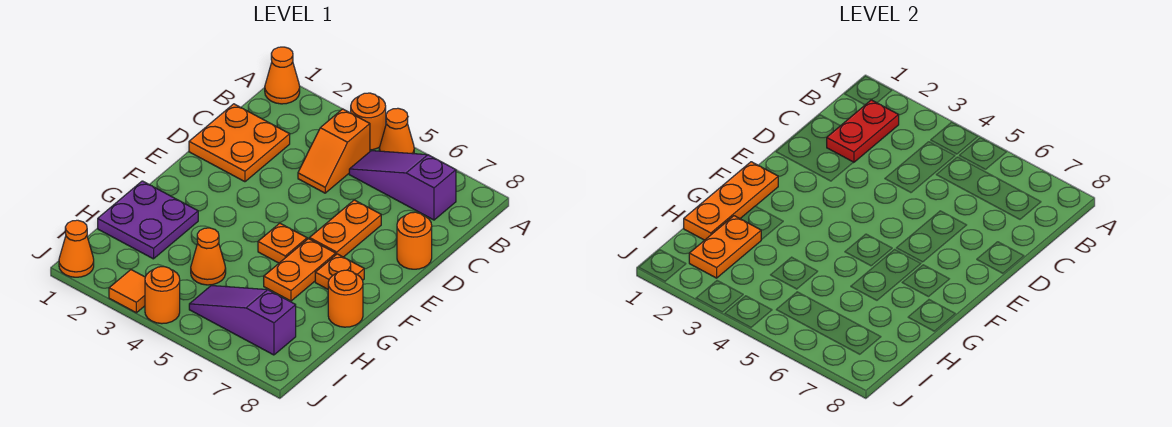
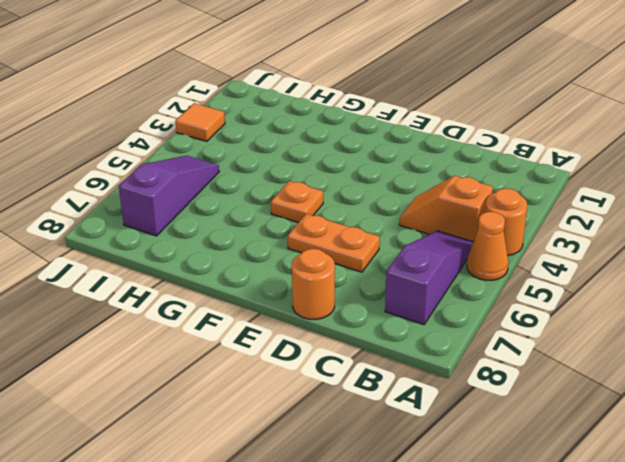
none -> orange 1x1 cone [265,47,300,104]
none -> orange 2x2 plate [189,104,290,182]
none -> orange 1x2 plate [264,239,336,301]

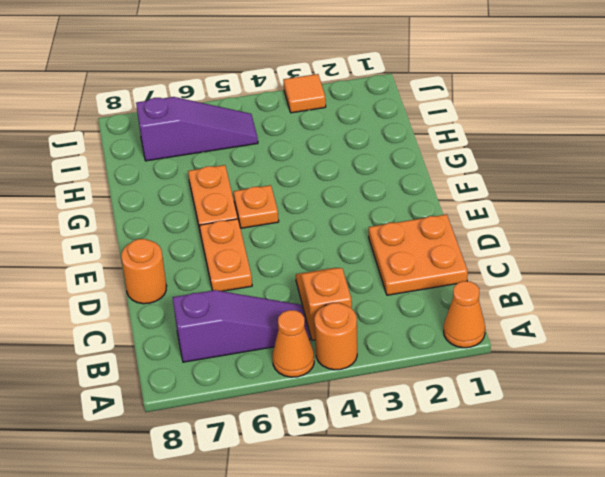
none -> orange 1x1 plate [315,254,364,289]
none -> purple 2x2 plate [98,181,198,259]
none -> orange 1x1 round brick [328,270,363,327]

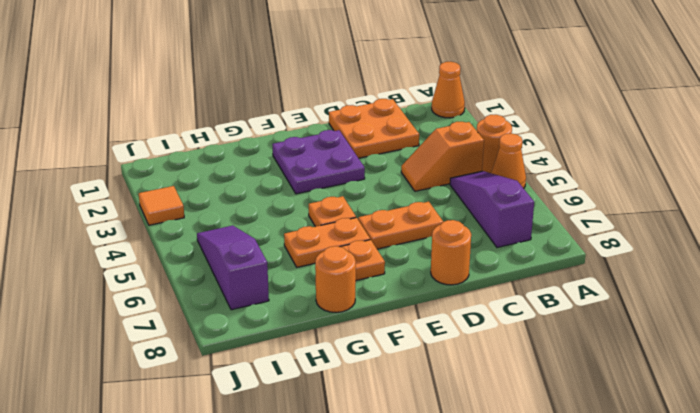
purple 2x2 plate [272,130,365,194] -> purple 2x2 plate moved to [98,181,198,259]
none -> orange 1x1 cone [191,228,226,285]
none -> orange 1x1 cone [59,220,94,277]
none -> orange 1x1 round brick [145,267,180,324]

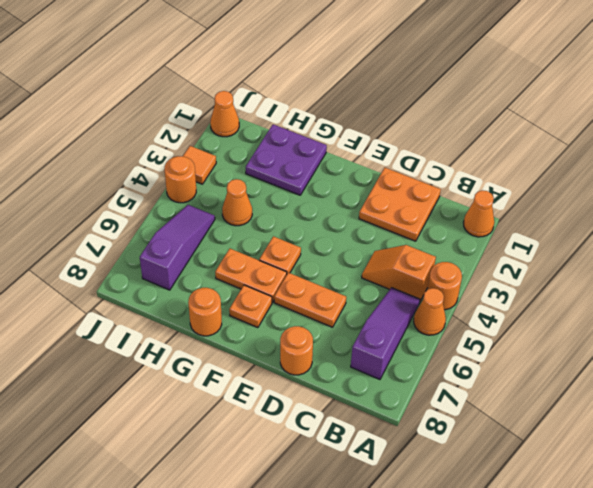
none -> red 1x2 plate [827,100,899,162]
none -> orange 1x3 plate [684,162,778,240]
none -> orange 1x2 plate [689,216,761,278]

